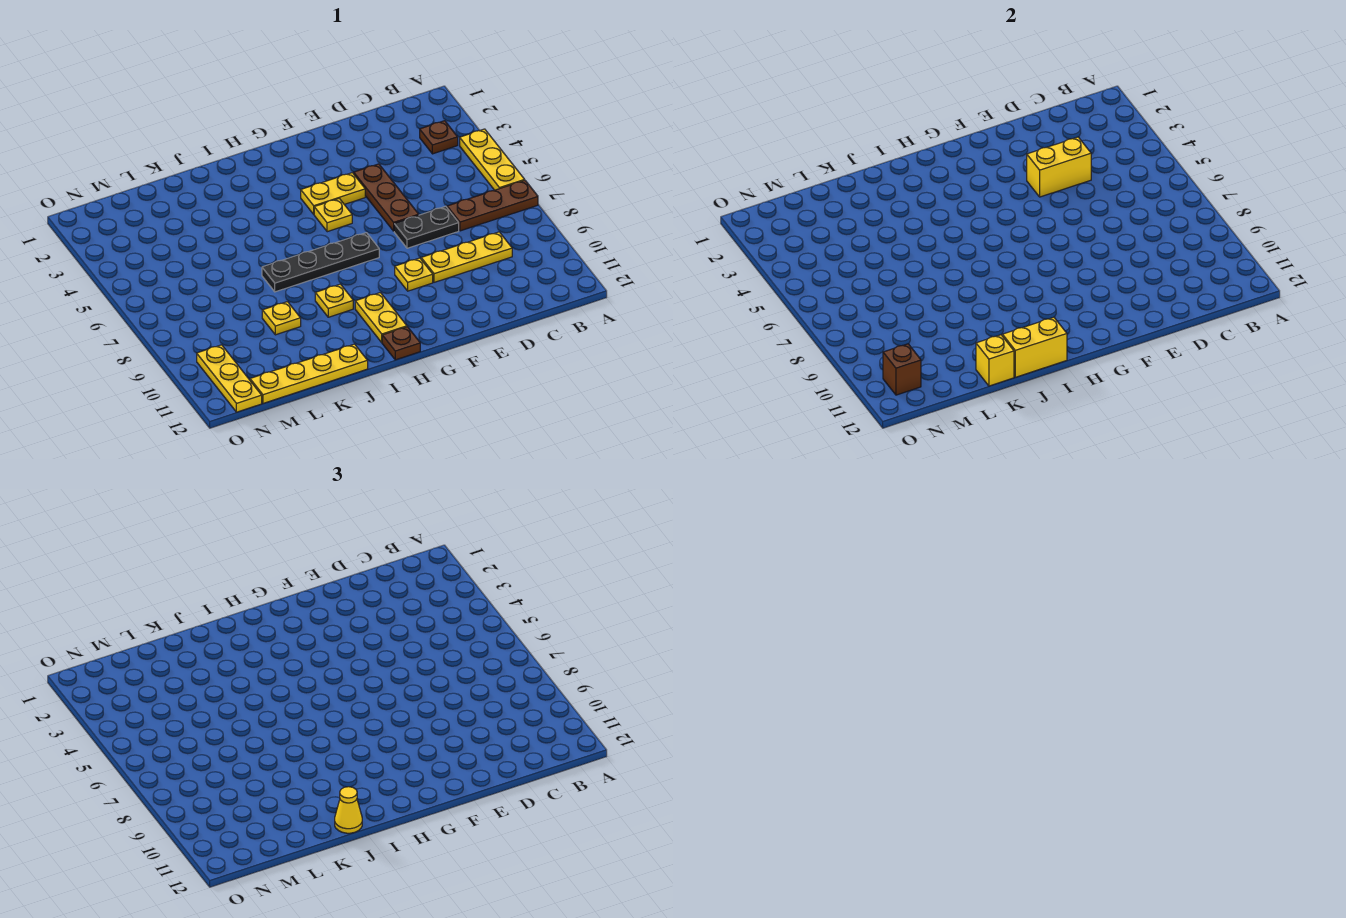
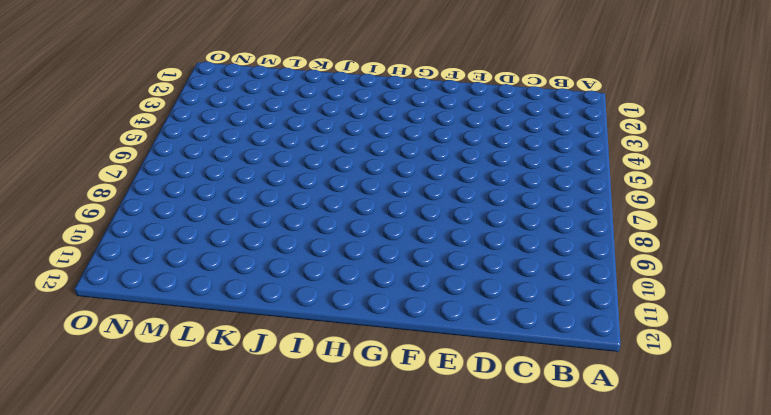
none -> yellow 1x3 plate [460,129,524,190]
none -> brown 1x3 plate [447,180,538,231]
none -> brown 1x1 plate [420,121,458,154]

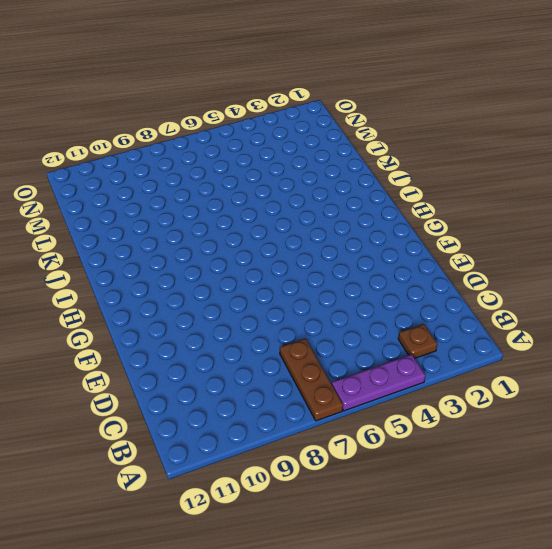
purple 1x3 plate [332,354,425,411] -> yellow 1x3 plate [460,129,524,190]
none -> yellow 1x3 plate [421,232,512,282]
none -> black 1x2 plate [394,206,459,248]
none -> brown 1x3 plate [354,164,419,231]

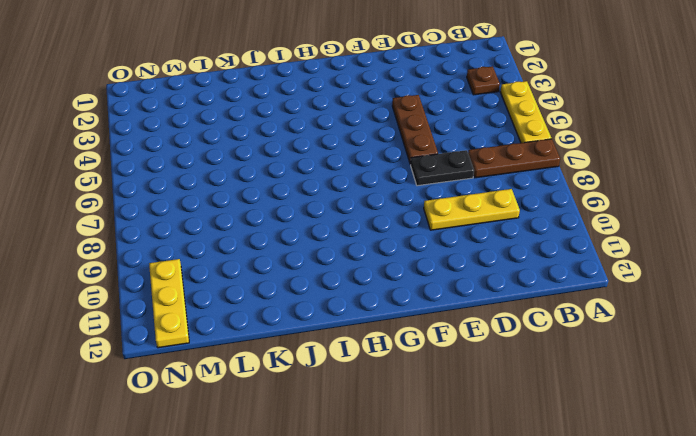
none -> yellow 1x2 plate [301,173,365,214]
none -> yellow 1x1 plate [395,258,433,291]
none -> yellow 1x1 plate [314,198,352,232]

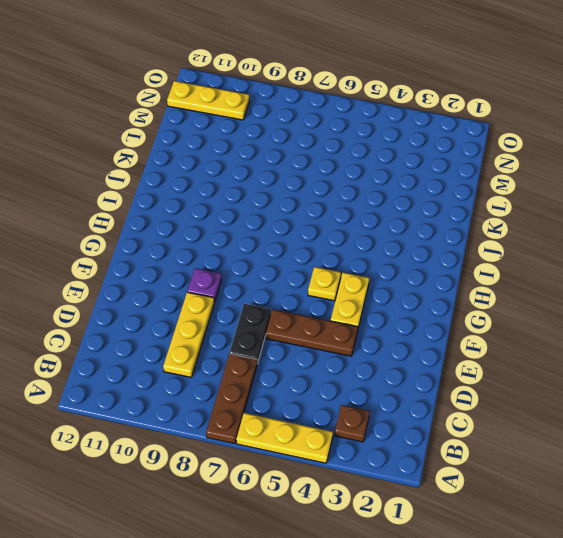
purple 1x1 plate [187,268,222,302] -> yellow 1x1 plate [395,258,433,291]
none -> black 1x4 plate [262,233,379,292]
none -> yellow 1x2 plate [355,293,407,343]
none -> brown 1x1 plate [382,327,420,360]

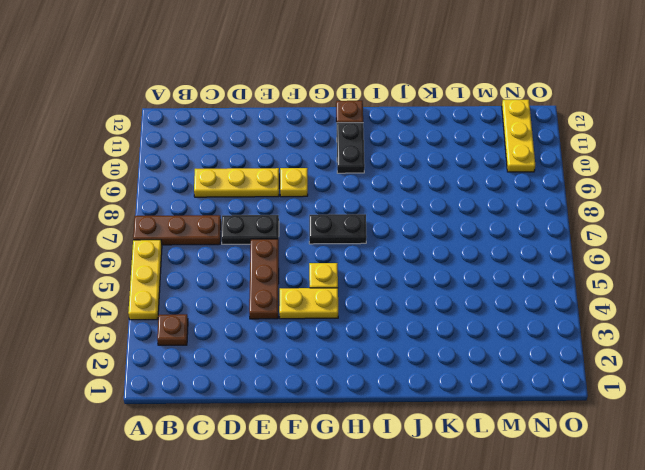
black 1x2 plate [309,214,367,244] -> black 1x4 plate [262,233,379,292]
black 1x2 plate [337,123,365,173] -> yellow 1x2 plate [355,293,407,343]
none -> yellow 1x1 plate [315,284,353,317]
none -> yellow 1x4 plate [250,344,368,403]
none -> yellow 1x1 plate [262,302,301,335]

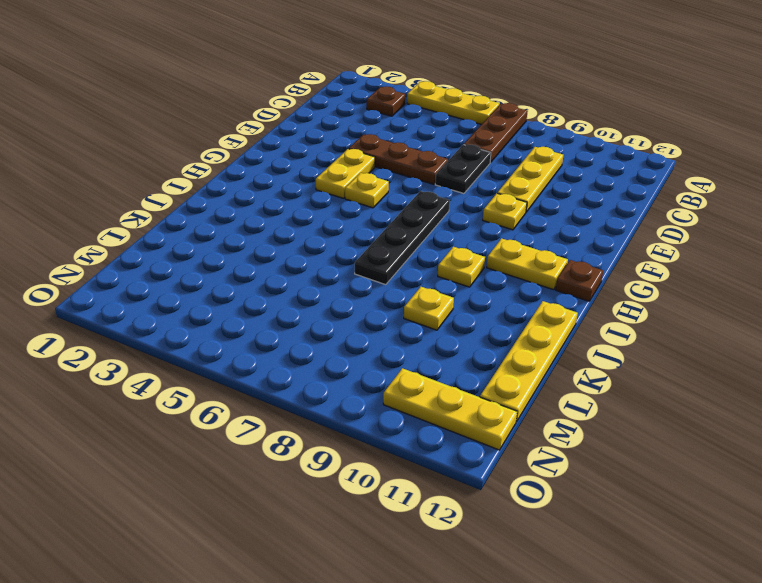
none -> yellow 1x2 brick [1027,137,1091,197]
none -> yellow 1x2 brick [1002,317,1067,377]
none -> yellow 1x1 brick [976,335,1014,386]

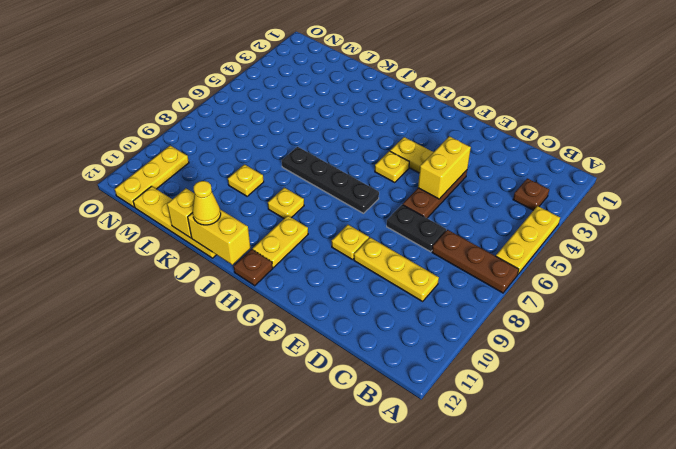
yellow 1x2 brick [418,136,471,199] -> yellow 1x2 brick turned to [1027,137,1091,197]
none -> brown 1x1 brick [883,344,921,395]

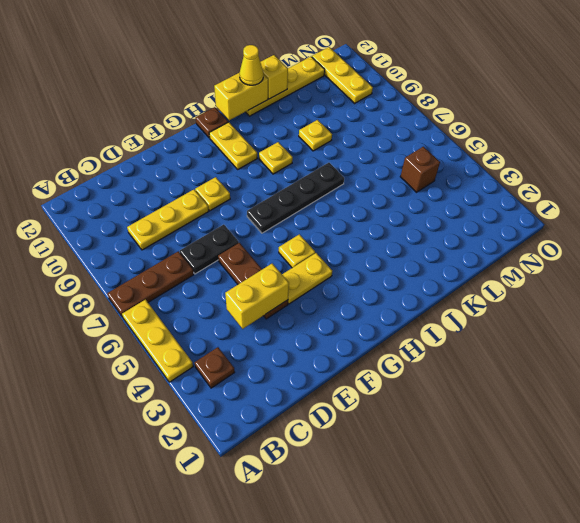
brown 1x1 brick [400,147,440,192] -> brown 1x1 brick moved to [883,344,921,395]

